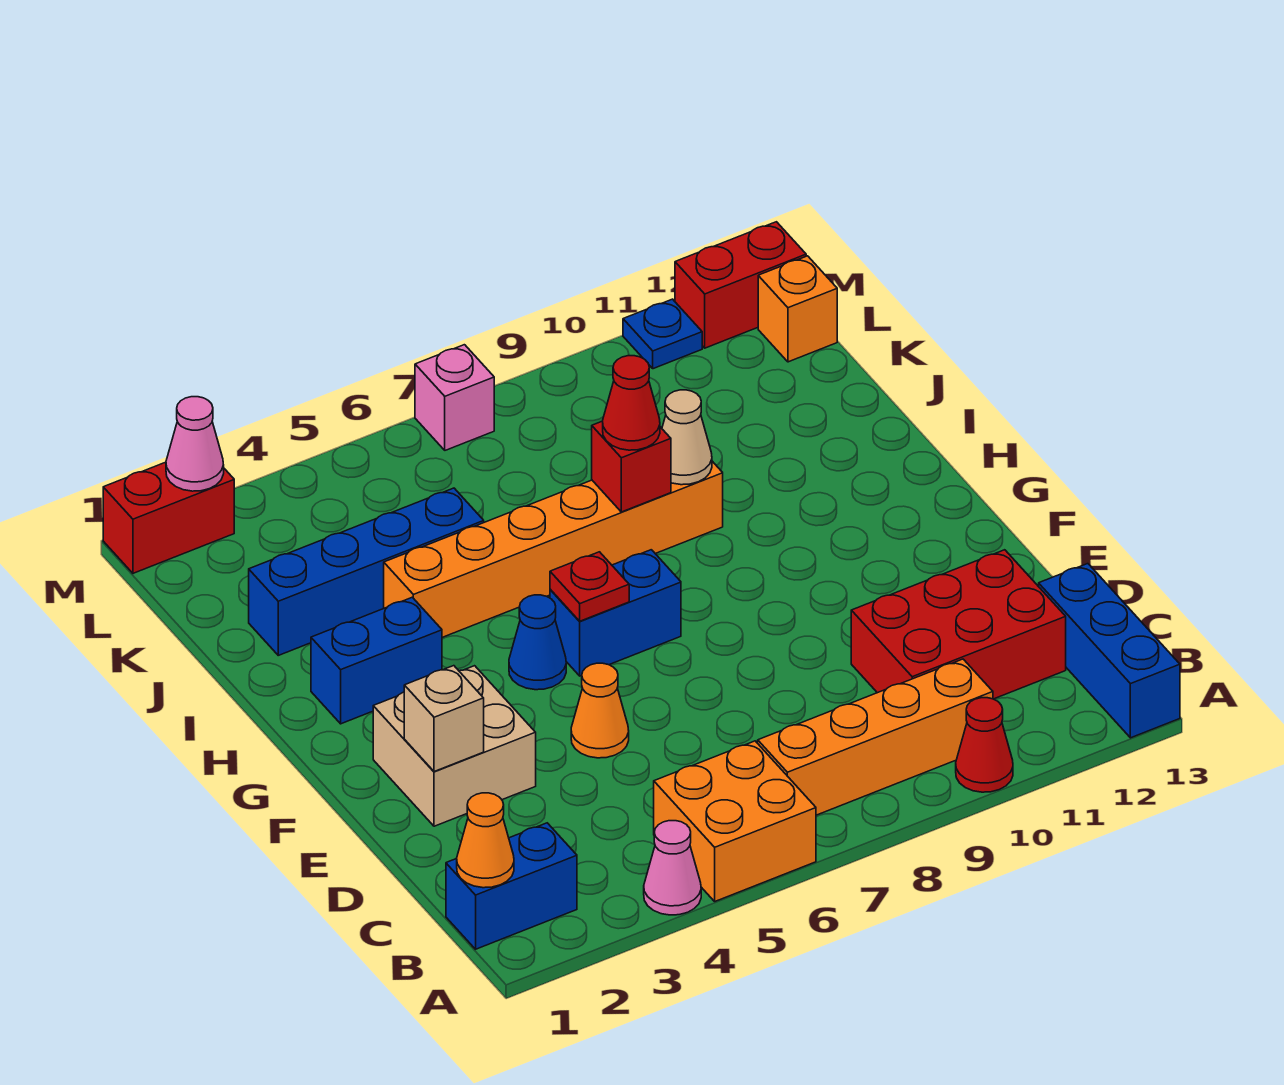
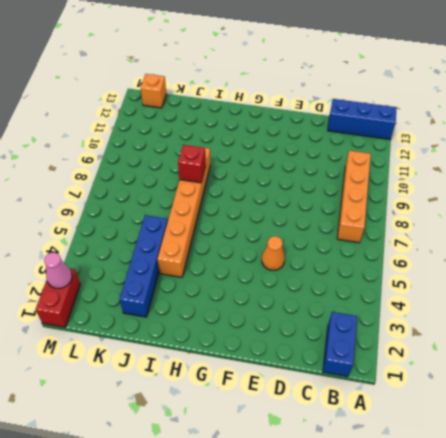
none -> pink 1x1 cone [644,821,701,915]
none -> orange 2x2 brick [654,741,816,901]
none -> red 1x1 cone [956,698,1013,792]

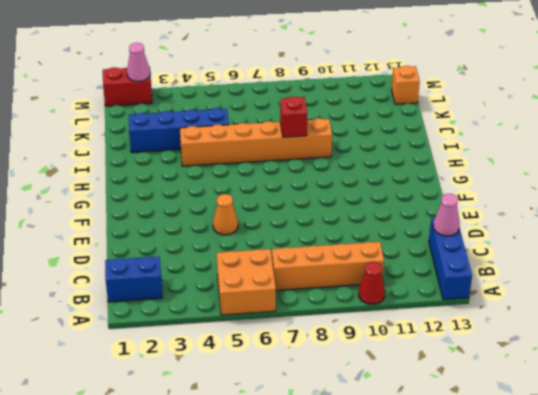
pink 1x1 cone [433,194,460,236] -> pink 1x1 cone moved to [644,821,701,915]
none -> red 2x3 brick [851,550,1066,699]
none -> tan 2x2 brick [373,666,536,826]
none -> blue 1x1 cone [509,595,566,690]

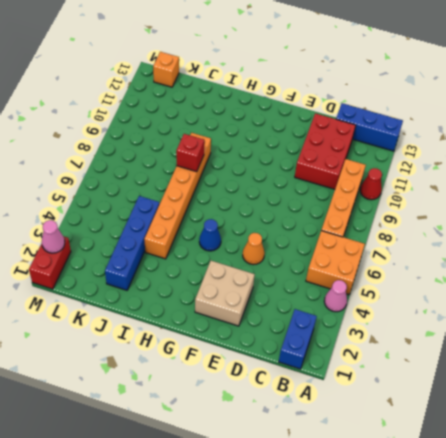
none -> blue 1x2 brick [550,550,681,676]
none -> blue 1x2 brick [311,597,442,724]
none -> pink 1x1 brick [415,345,494,450]

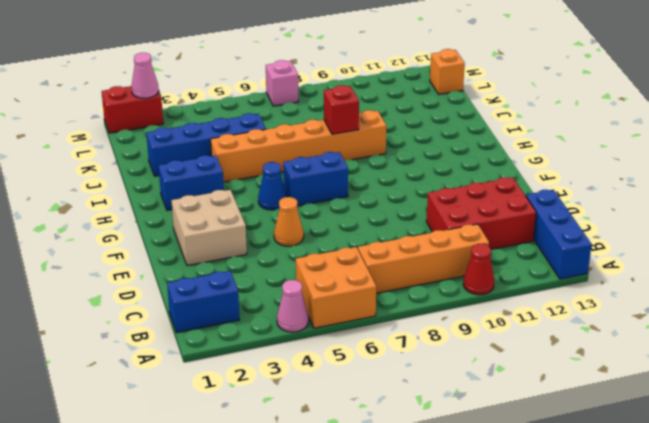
none -> blue 1x1 plate [623,299,702,369]
none -> red 1x2 brick [675,222,806,348]
none -> orange 1x1 cone [457,793,514,888]

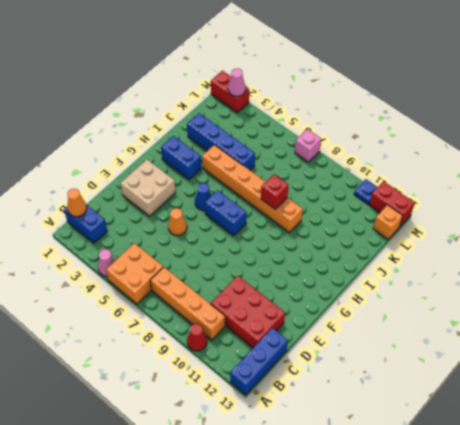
none -> tan 1x1 brick [404,666,484,772]
none -> red 1x1 plate [550,552,629,621]
none -> tan 1x1 cone [662,390,712,485]

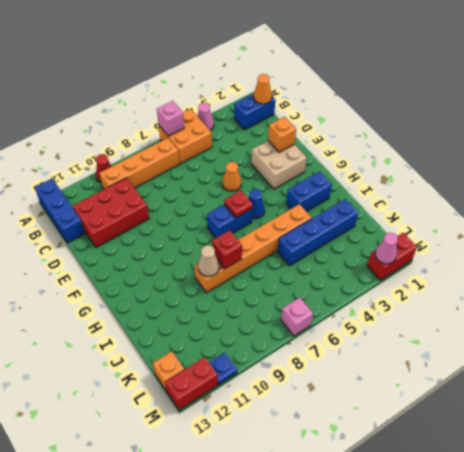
pink 1x1 brick [157,101,184,136] -> none
orange 1x1 brick [268,117,296,152] -> tan 1x1 brick [404,666,484,772]
none -> red 1x1 cone [603,356,660,450]

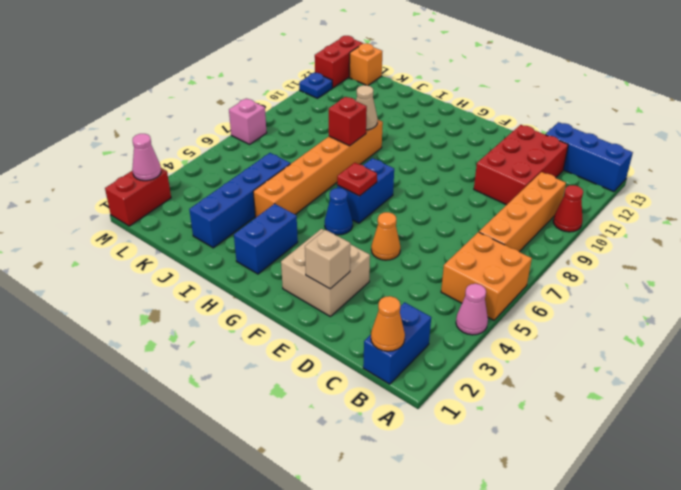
none -> red 1x1 cone [603,356,660,450]

